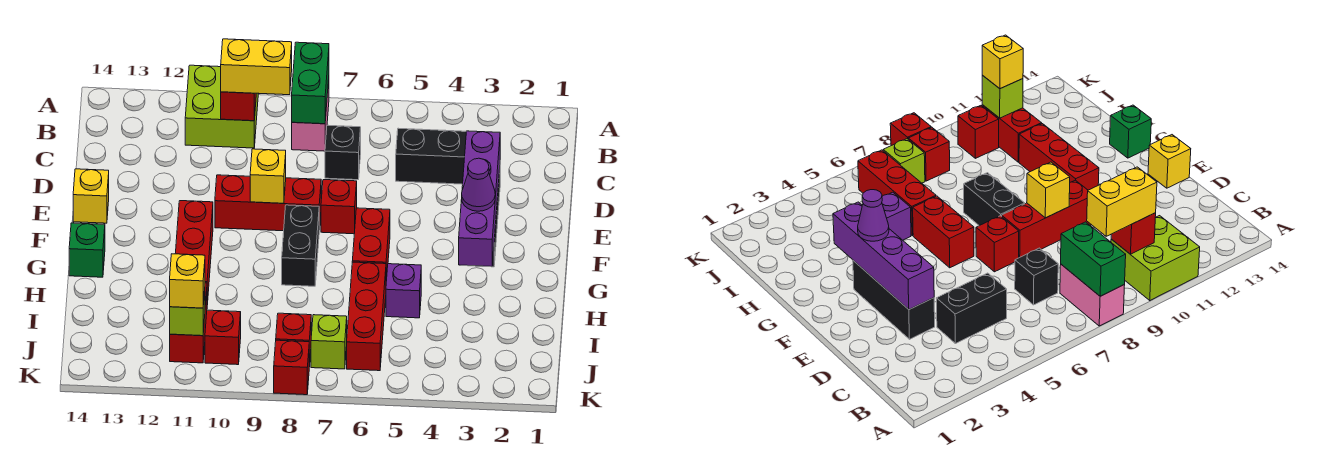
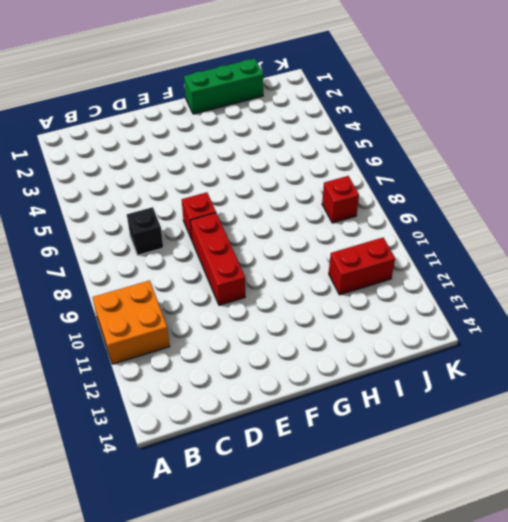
orange 2x2 brick [92,280,170,364] -> lime 2x2 brick [185,65,258,148]
green 1x3 brick [184,59,263,114] -> none
none -> pink 1x2 brick [292,80,329,151]
none -> black 1x2 brick [396,128,466,184]
none -> black 1x3 brick [853,261,935,339]

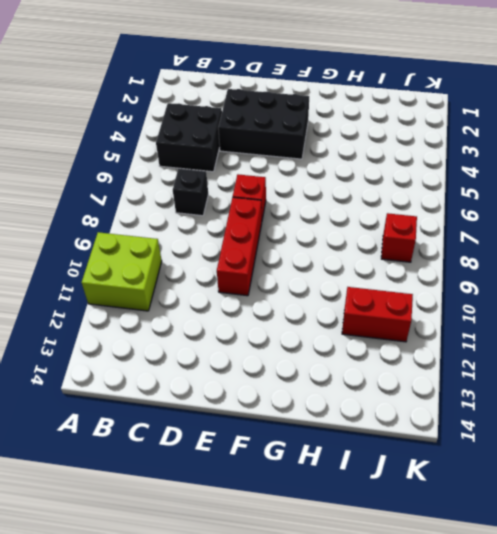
black 2x2 brick [156,103,222,172] -> black 1x2 brick [396,128,466,184]
black 2x3 brick [218,89,309,159] -> black 1x3 brick [853,261,935,339]
none -> pink 1x2 brick [292,80,329,151]
none -> yellow 1x1 brick [73,169,109,223]
none -> red 1x2 brick [352,208,390,281]

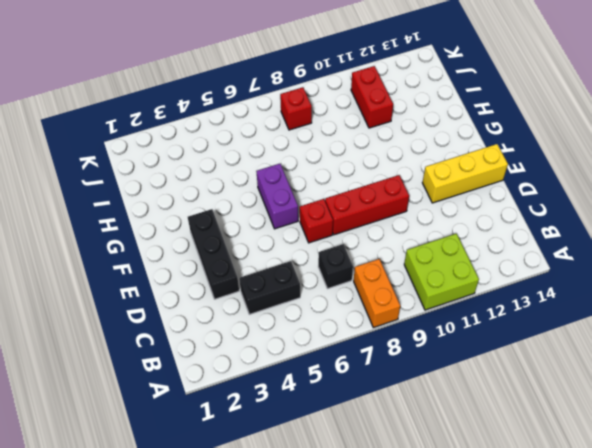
orange 1x2 brick [354,259,400,328] -> pink 1x2 brick [292,80,329,151]
yellow 1x3 brick [422,144,508,203] -> yellow 1x1 brick [73,169,109,223]
purple 1x2 brick [256,164,298,229] -> red 1x2 brick [352,208,390,281]
none -> black 1x2 brick [282,205,319,286]
none -> red 1x3 brick [175,201,213,305]
none -> green 1x1 brick [69,223,105,277]

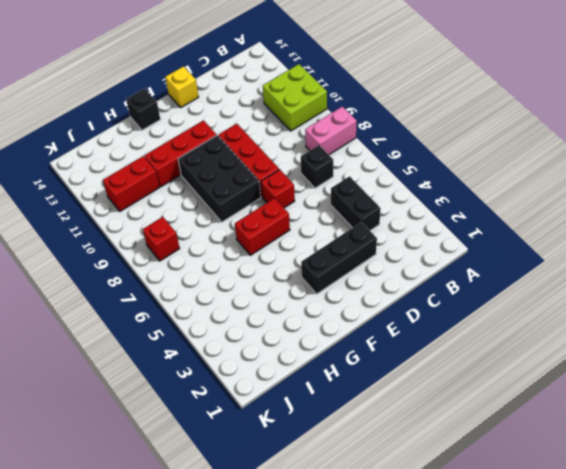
black 2x3 brick [178,136,261,222] -> black 1x2 brick [282,205,319,286]
black 1x1 brick [126,89,160,130] -> green 1x1 brick [69,223,105,277]
none -> purple 1x1 brick [386,264,421,318]
none -> red 1x3 brick [347,262,386,371]
none -> lime 1x1 brick [311,315,347,369]

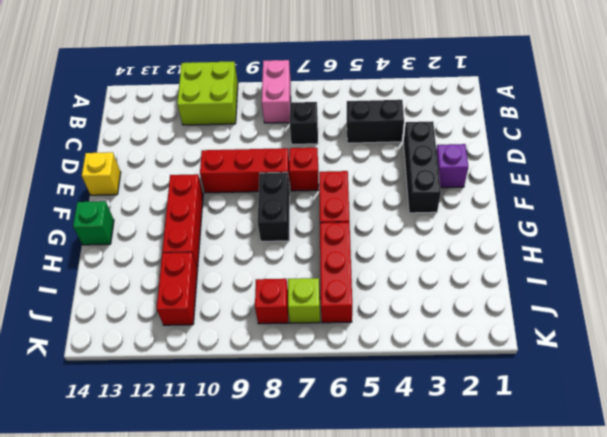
purple 1x1 brick [436,144,468,188] -> purple 1x1 brick moved to [386,264,421,318]
none -> red 1x1 brick [205,310,241,365]
none -> red 1x1 brick [274,340,309,395]
none -> green 1x2 brick [292,42,329,124]

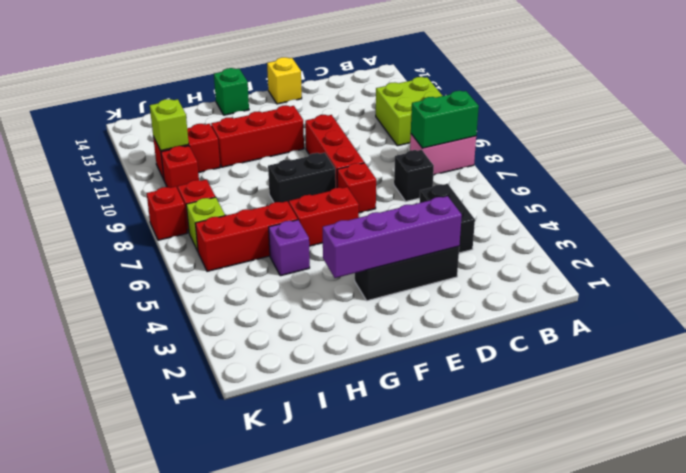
none -> red 1x1 brick [221,92,256,121]
none -> yellow 1x1 brick [250,149,286,203]
none -> yellow 1x2 brick [221,39,292,95]

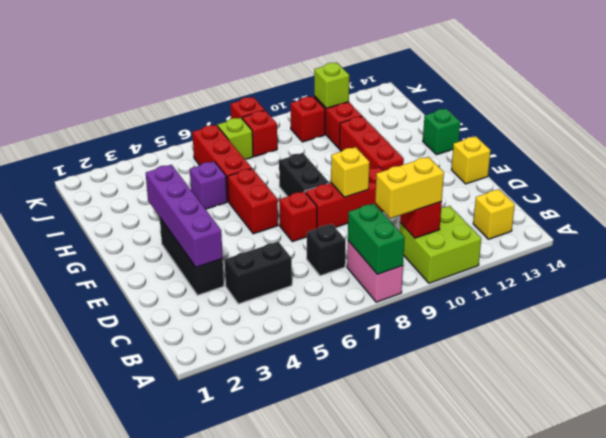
yellow 1x1 brick [473,189,515,239] -> yellow 1x1 brick moved to [170,254,205,308]
none -> purple 1x1 cone [462,158,495,211]

